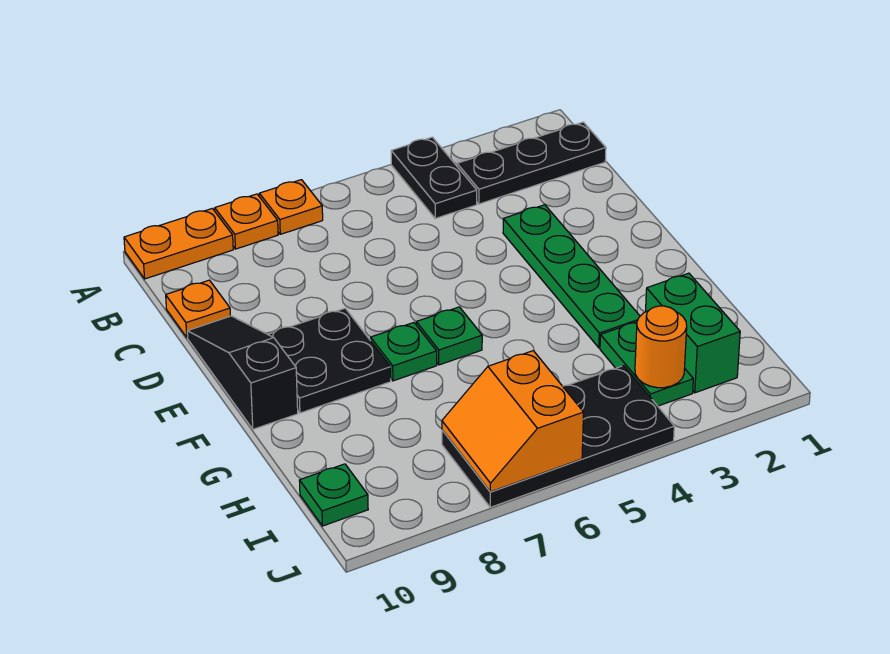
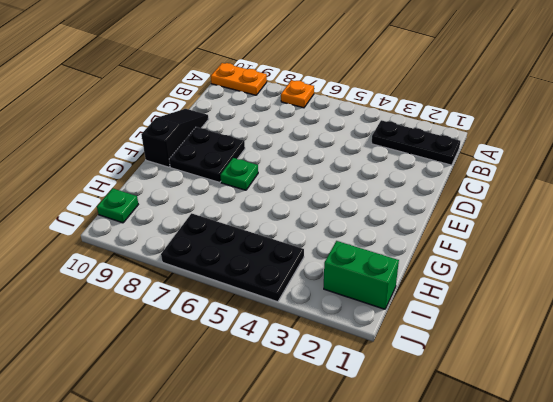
green 1x2 brick [324,241,399,309] -> green 1x2 brick turned to [646,273,740,393]
none -> black 1x2 plate [391,137,477,218]
none -> orange 1x1 plate [215,194,278,249]
none -> orange 1x1 plate [166,280,230,337]

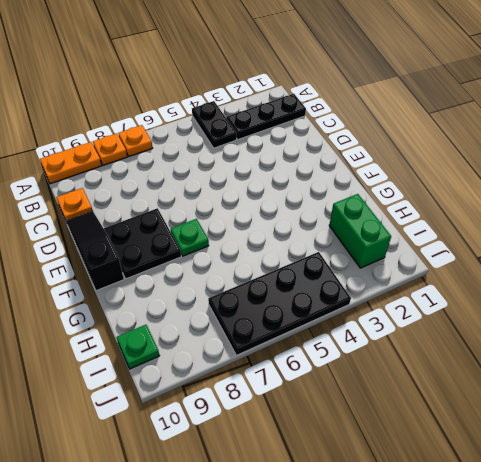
none -> green 1x4 plate [503,205,640,348]
none -> green 1x1 plate [416,307,482,365]
none -> green 1x2 plate [600,322,693,406]

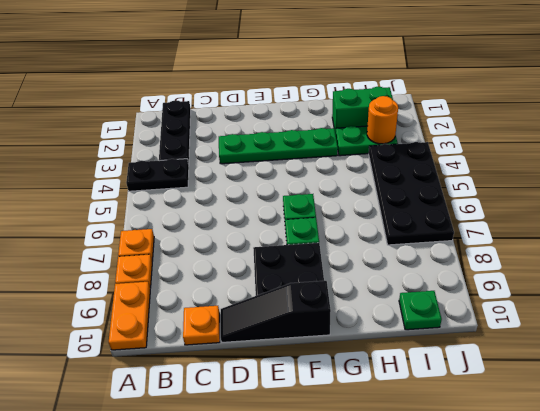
none -> orange 2x2 slope [442,351,584,492]

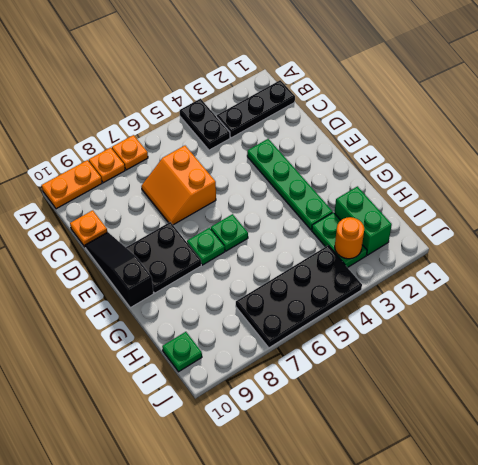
orange 2x2 slope [141,146,216,225] -> orange 2x2 slope moved to [442,351,584,492]

